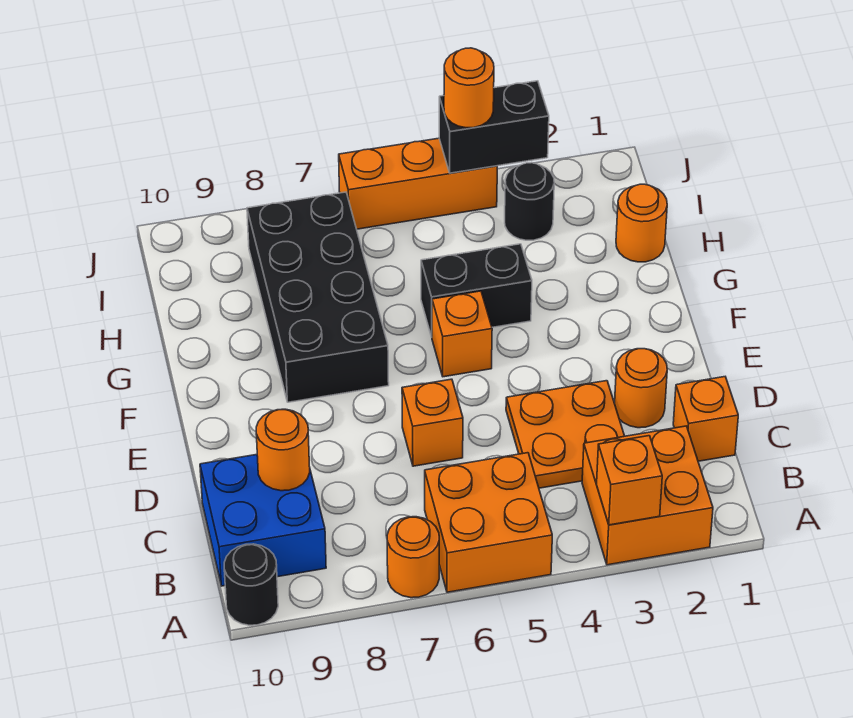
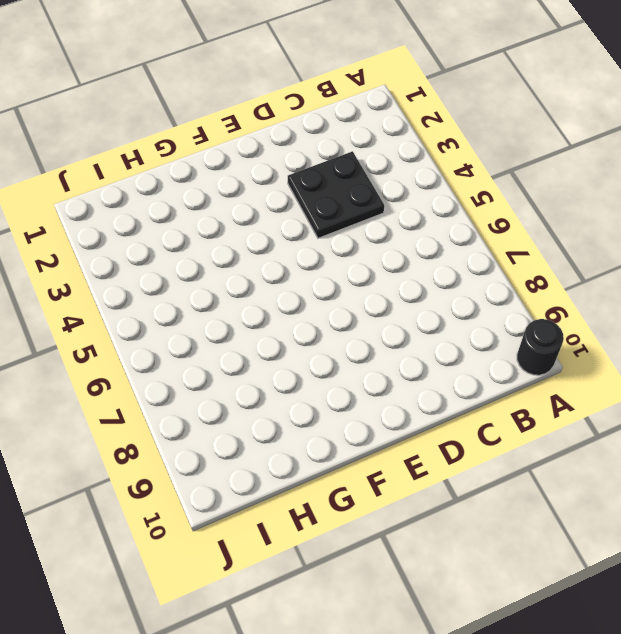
black 2x2 plate [288,151,384,238] -> orange 2x2 plate [506,381,624,488]
none -> orange 2x2 brick [582,426,713,565]
none -> orange 2x2 brick [425,453,552,592]
none -> orange 1x1 round brick [387,517,439,598]

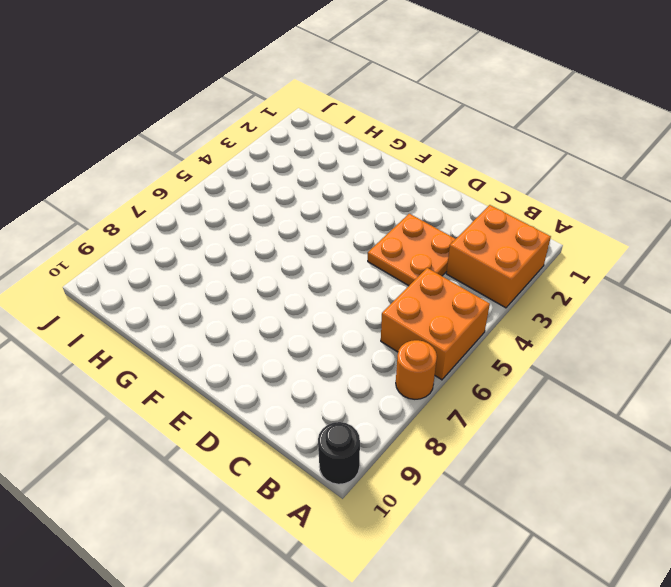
none -> blue 2x2 brick [200,455,326,586]
none -> orange 1x1 brick [673,377,738,461]
none -> orange 1x1 round brick [615,349,667,428]

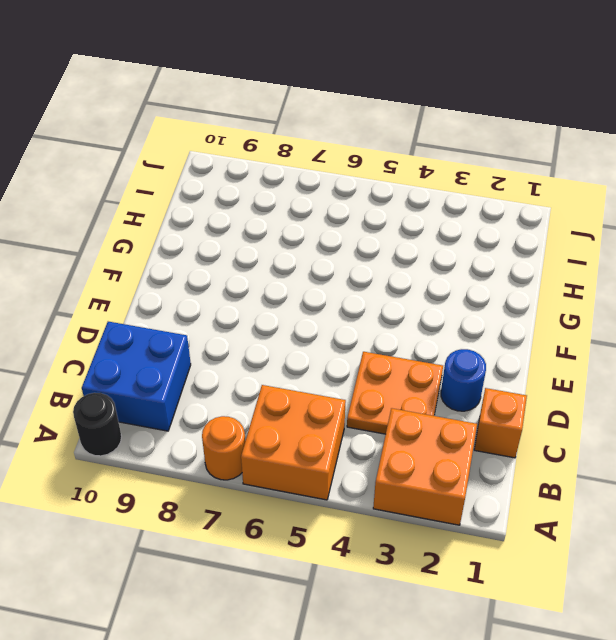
blue 1x1 round brick [441,349,486,411] -> orange 1x1 round brick [615,349,667,428]
none -> orange 1x1 brick [402,379,463,466]
none -> orange 1x1 brick [432,291,492,377]
none -> black 2x4 brick [247,192,389,402]

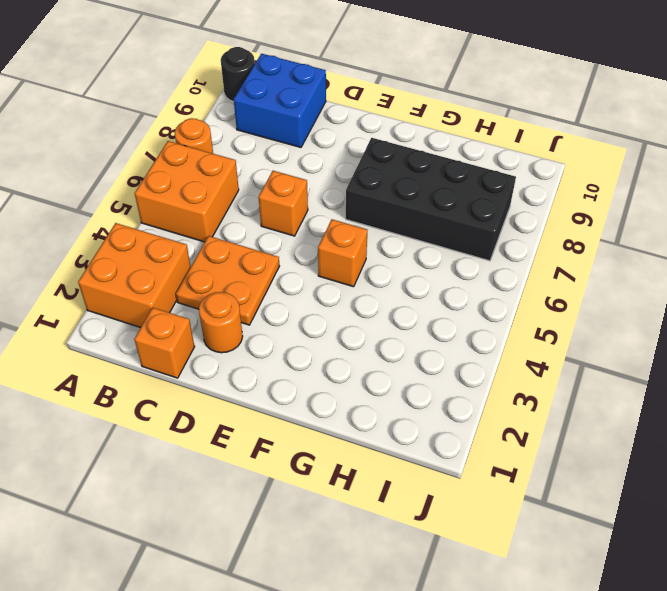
none -> black 1x2 brick [421,244,532,337]
none -> orange 1x1 round brick [616,184,667,262]
none -> black 1x1 round brick [505,163,554,240]

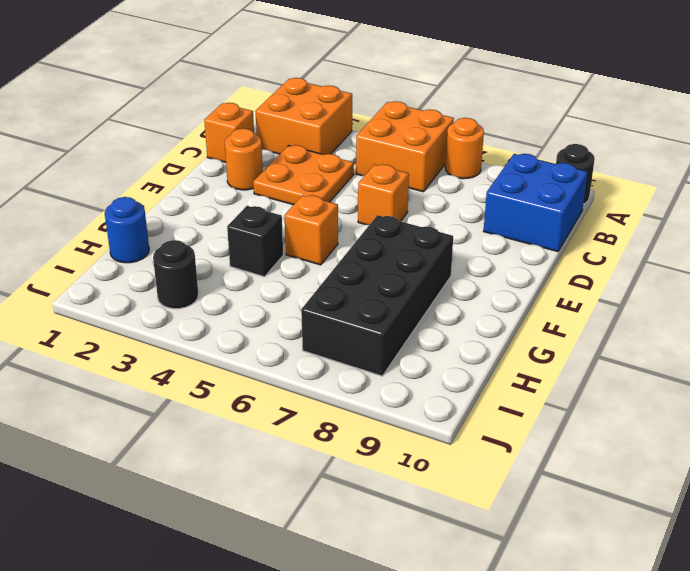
black 1x1 brick [227,206,283,277] -> black 1x2 brick [421,244,532,337]
blue 1x1 round brick [105,197,149,263] -> orange 1x1 round brick [616,184,667,262]
none -> orange 1x3 brick [339,138,497,229]
none -> orange 1x1 brick [597,436,662,525]
none -> orange 1x1 round brick [256,409,310,491]

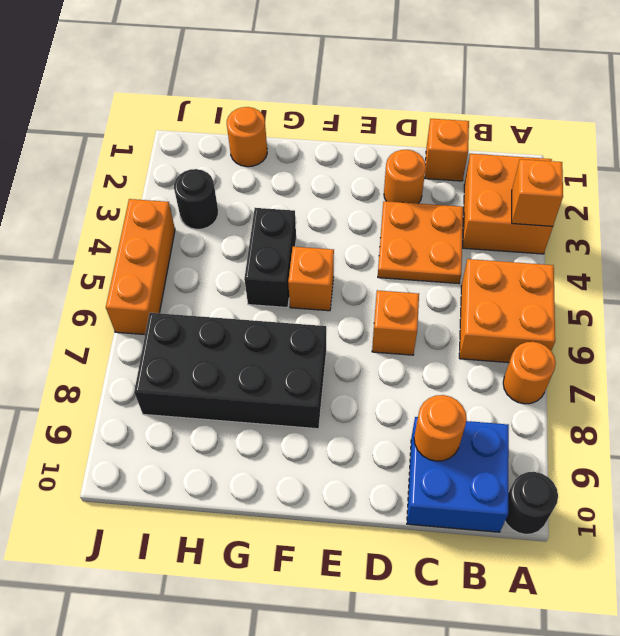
none -> black 1x2 brick [439,81,549,173]
none -> orange 1x1 round brick [444,48,494,128]

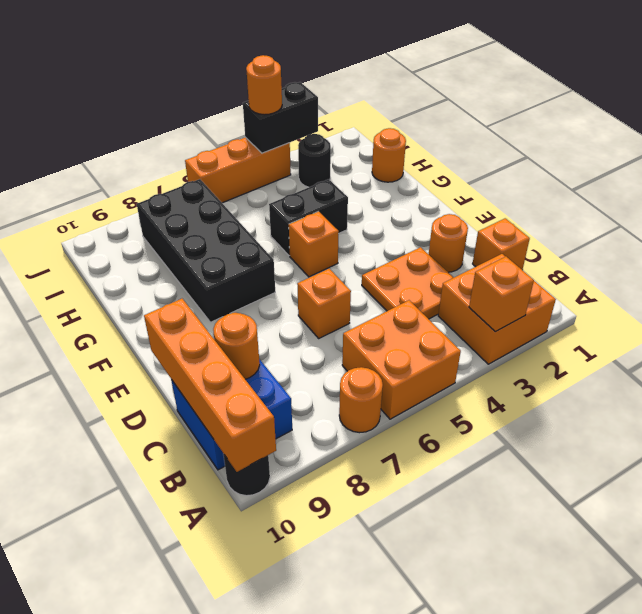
orange 1x4 brick [144,299,276,472] -> none

